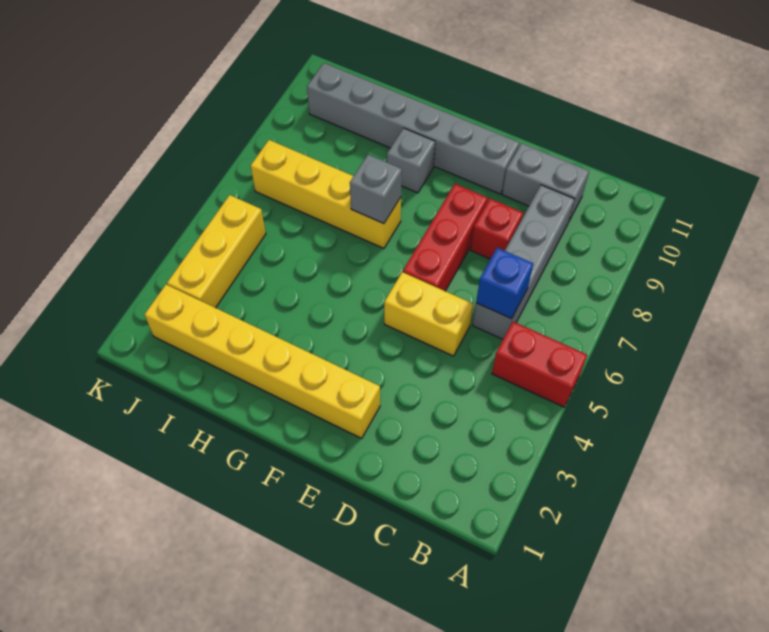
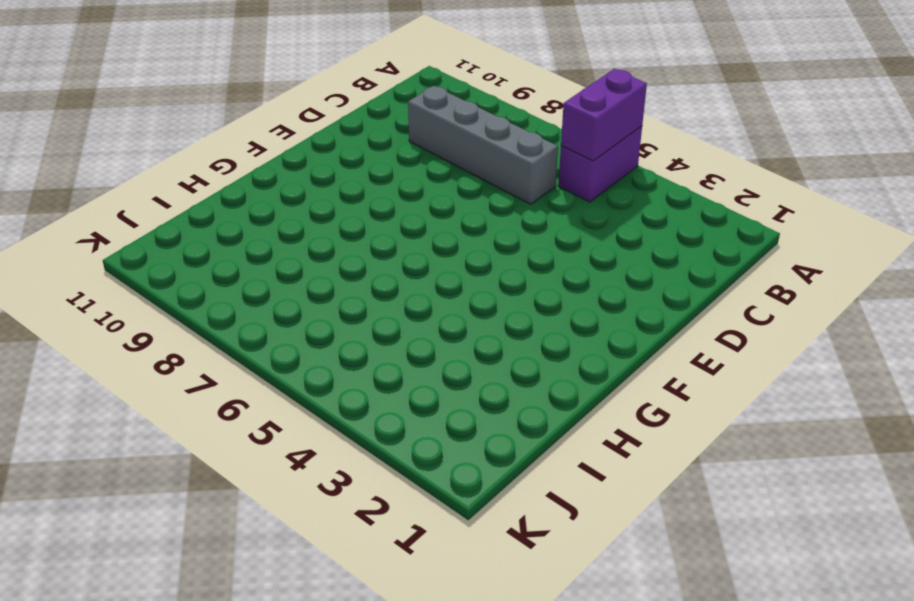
purple 1x2 brick [558,126,642,202] -> red 1x2 brick [492,322,587,407]
purple 1x2 brick [561,69,647,161] -> none
none -> grey 1x2 brick [502,143,589,221]
none -> yellow 1x2 brick [384,272,473,356]
none -> red 1x1 brick [471,199,523,259]

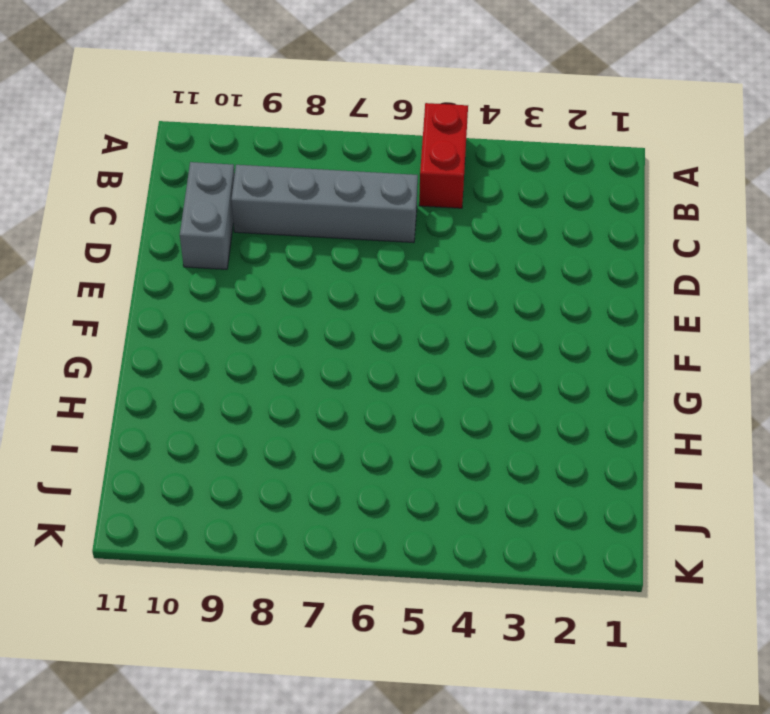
none -> yellow 1x2 brick [384,272,473,356]
none -> red 1x1 brick [471,199,523,259]
none -> yellow 1x6 brick [144,285,380,438]

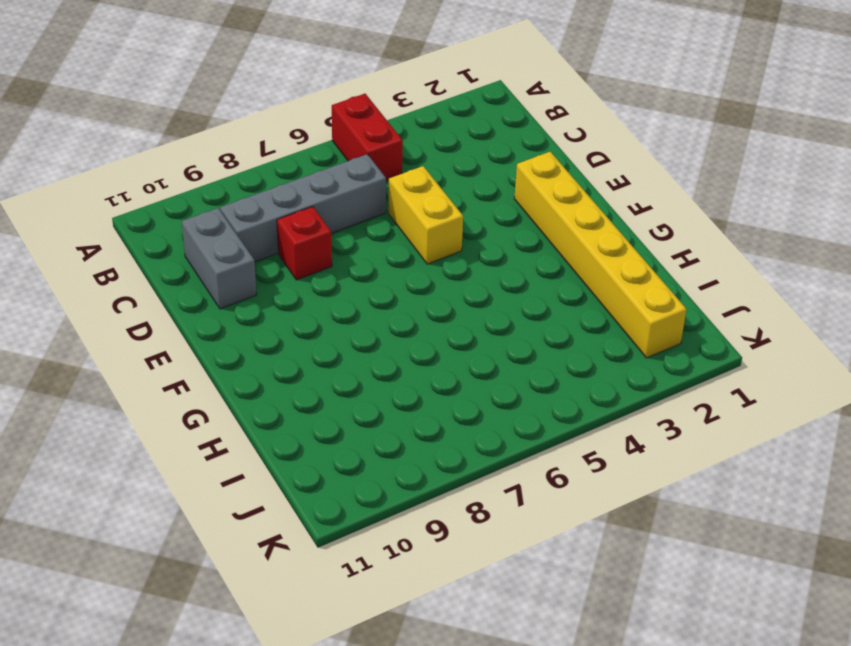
none -> red 1x3 brick [403,184,488,291]
none -> grey 1x6 brick [307,63,519,194]
none -> yellow 1x4 brick [251,140,401,248]

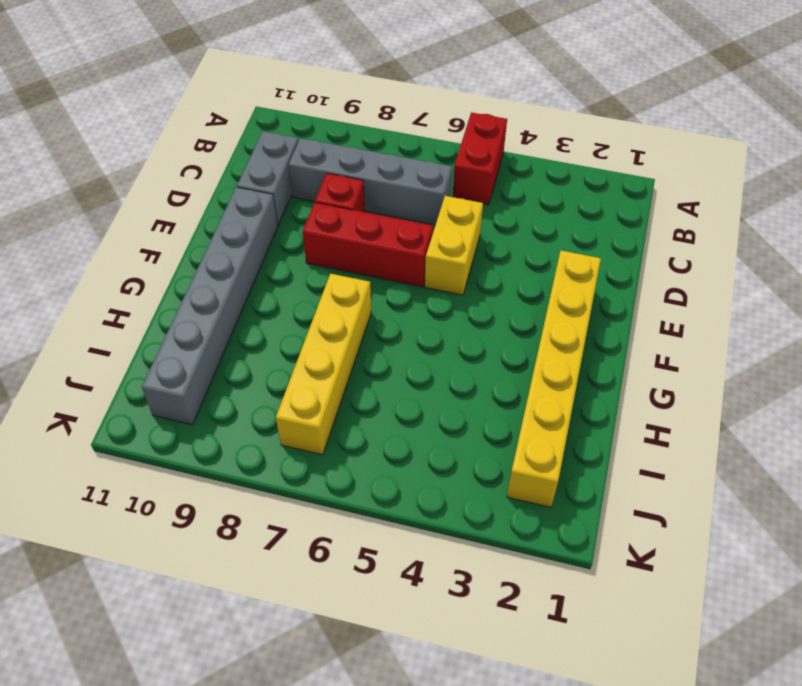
none -> grey 1x1 brick [387,128,435,193]
none -> yellow 1x3 brick [167,195,266,308]
none -> blue 1x1 brick [476,248,533,319]

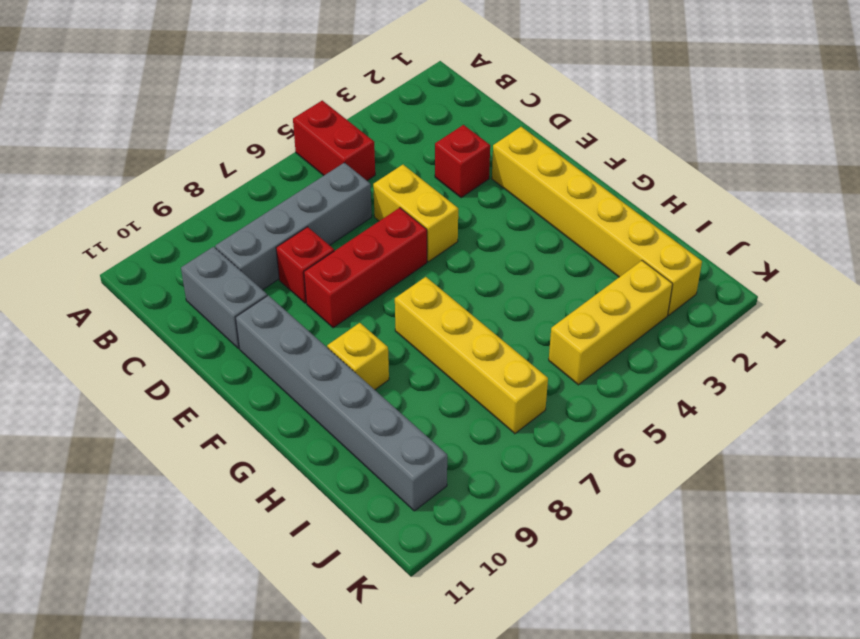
red 1x1 brick [435,125,490,198] -> none
yellow 1x1 brick [327,323,389,390] -> grey 1x1 brick [387,128,435,193]
none -> blue 1x1 brick [476,248,533,319]
none -> grey 1x1 brick [350,155,402,224]

